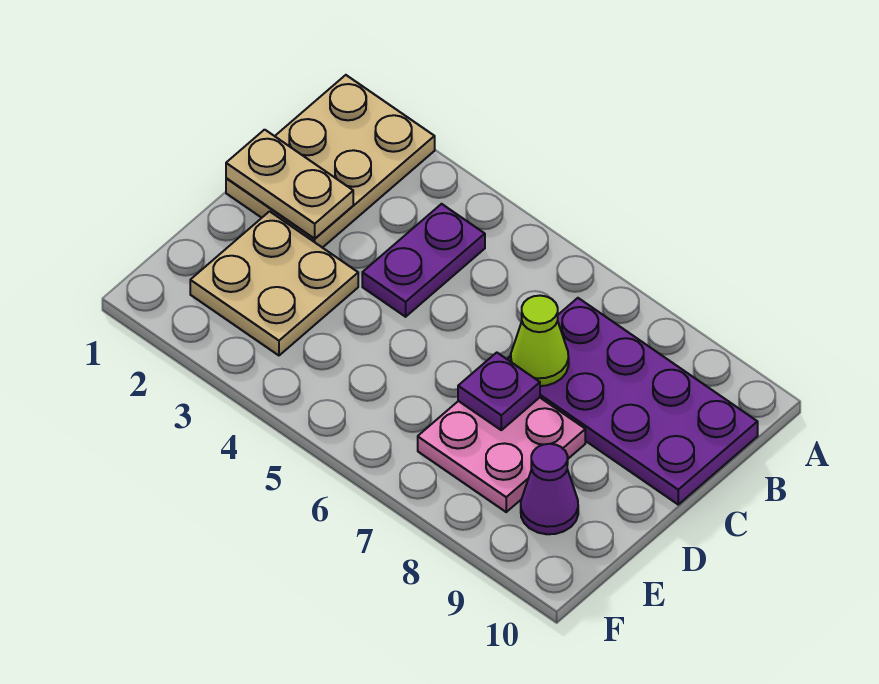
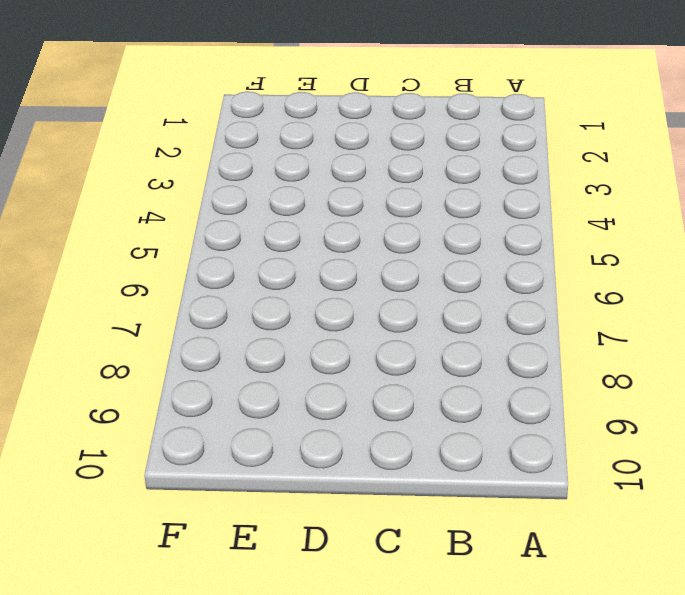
none -> tan 2x3 plate [226,75,435,248]
none -> purple 1x2 plate [362,204,485,317]

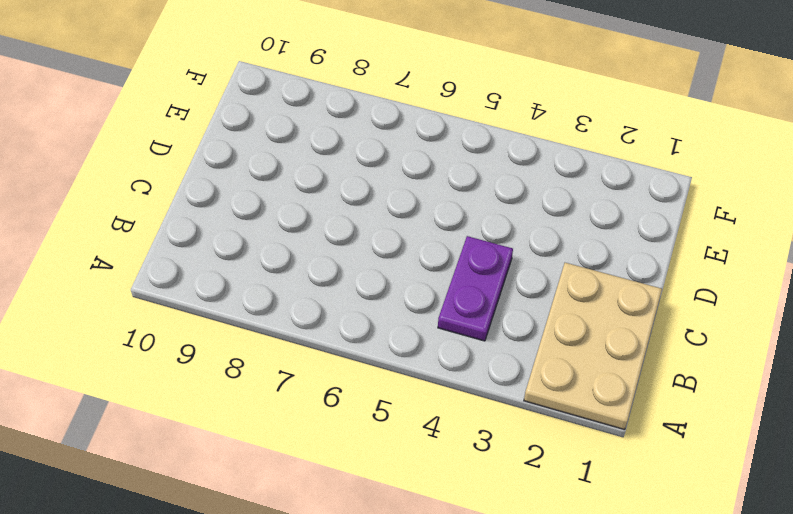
none -> purple 2x4 plate [507,298,758,504]
none -> tan 2x2 plate [190,211,358,355]

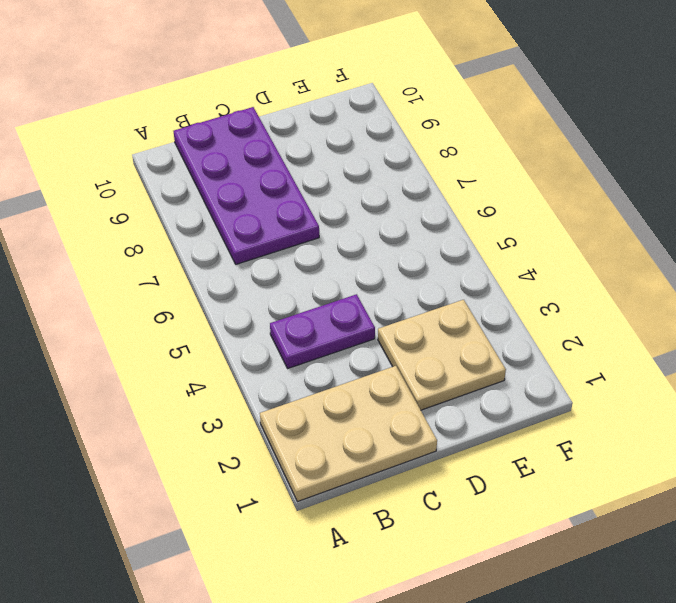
none -> pink 2x2 plate [418,398,585,512]
none -> purple 1x1 cone [521,444,578,534]

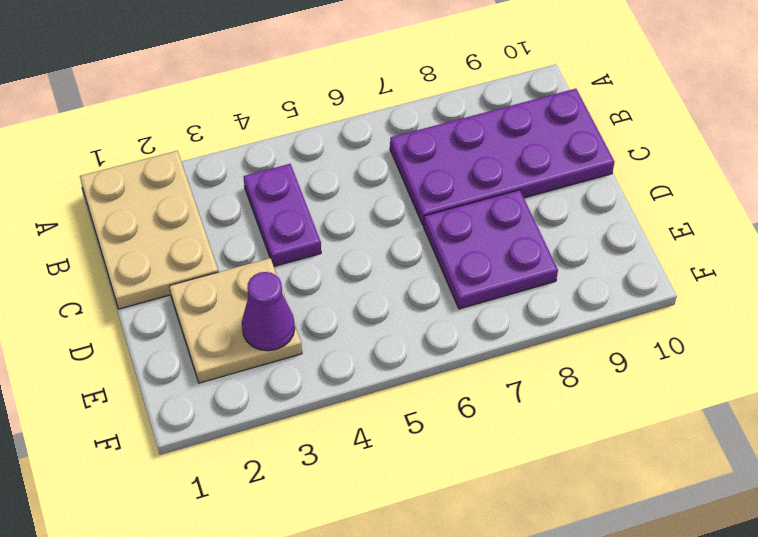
purple 2x2 plate [424,190,558,309] -> pink 2x2 plate [418,398,585,512]
purple 1x1 cone [242,272,295,351] -> purple 1x1 cone moved to [521,444,578,534]
none -> tan 1x2 plate [226,130,353,239]
none -> lime 1x1 cone [511,296,569,386]

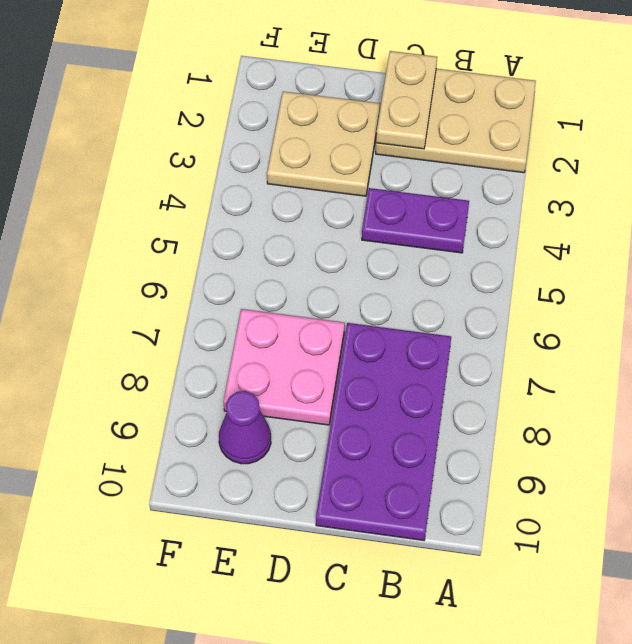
none -> lime 1x1 cone [511,296,569,386]
none -> purple 1x1 plate [458,353,540,430]

